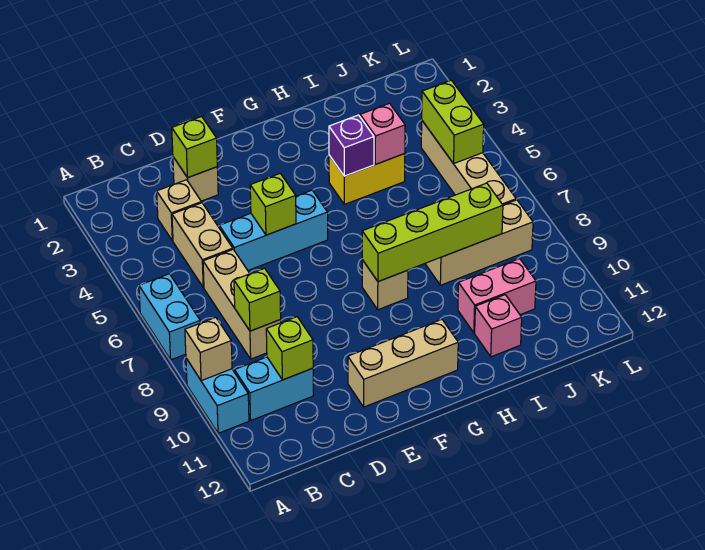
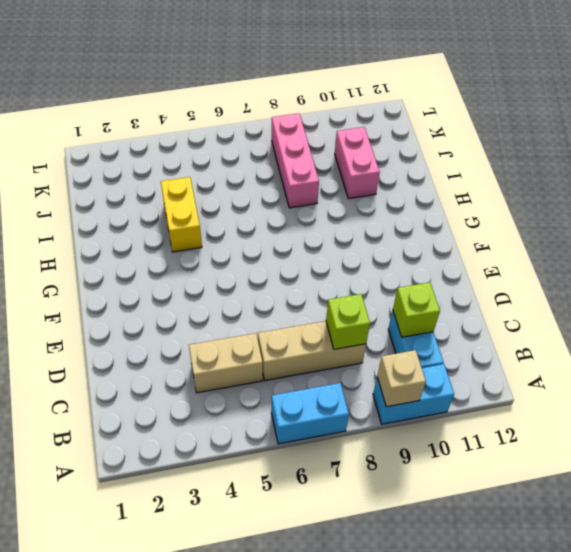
pink 1x3 brick [272,113,319,208] -> tan 1x3 brick [425,200,533,285]
none -> tan 1x1 brick [157,180,201,241]
none -> tan 1x1 brick [173,157,218,201]
none -> cyan 1x3 brick [219,190,328,270]

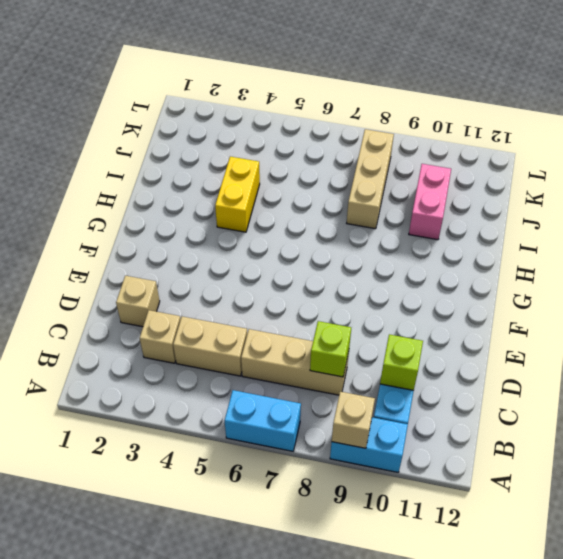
none -> cyan 1x3 brick [219,190,328,270]
none -> tan 1x3 brick [348,320,458,407]
none -> tan 1x1 brick [362,260,408,310]

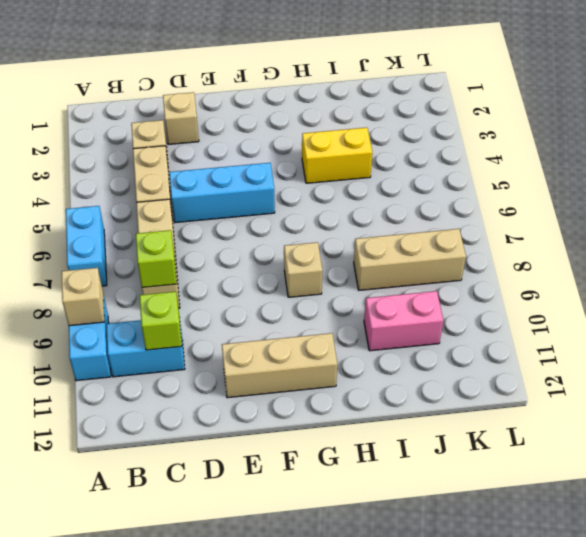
none -> pink 1x1 brick [475,295,522,357]
none -> tan 1x4 brick [421,121,516,205]
none -> lime 1x1 brick [172,116,217,178]

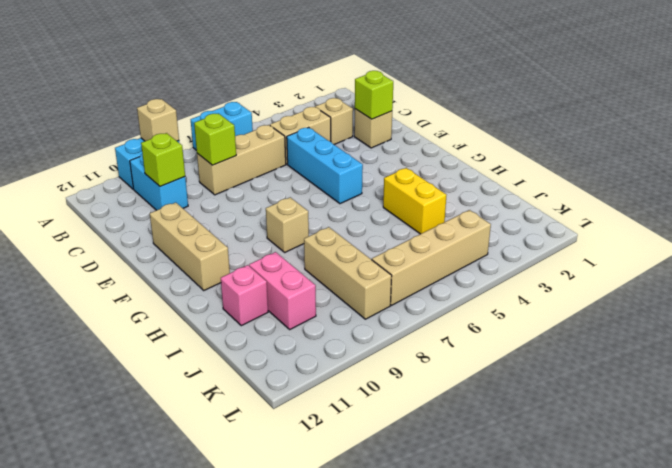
none -> lime 1x1 brick [250,174,296,235]
none -> lime 1x4 brick [362,183,503,282]
none -> purple 1x1 brick [329,115,374,176]

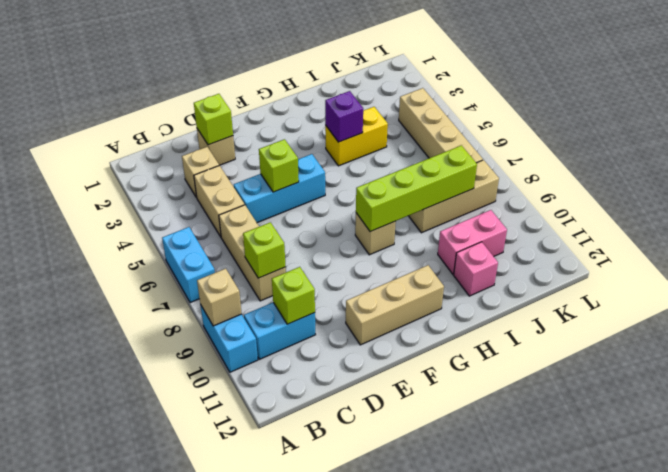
none -> pink 1x1 brick [360,103,405,164]
none -> lime 1x2 brick [422,80,484,164]

